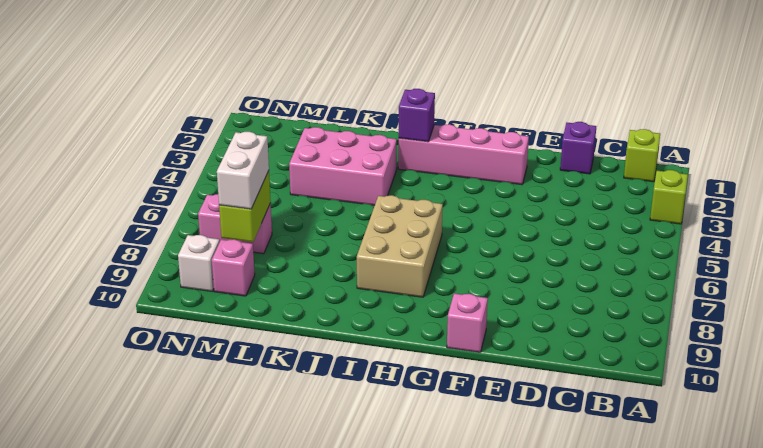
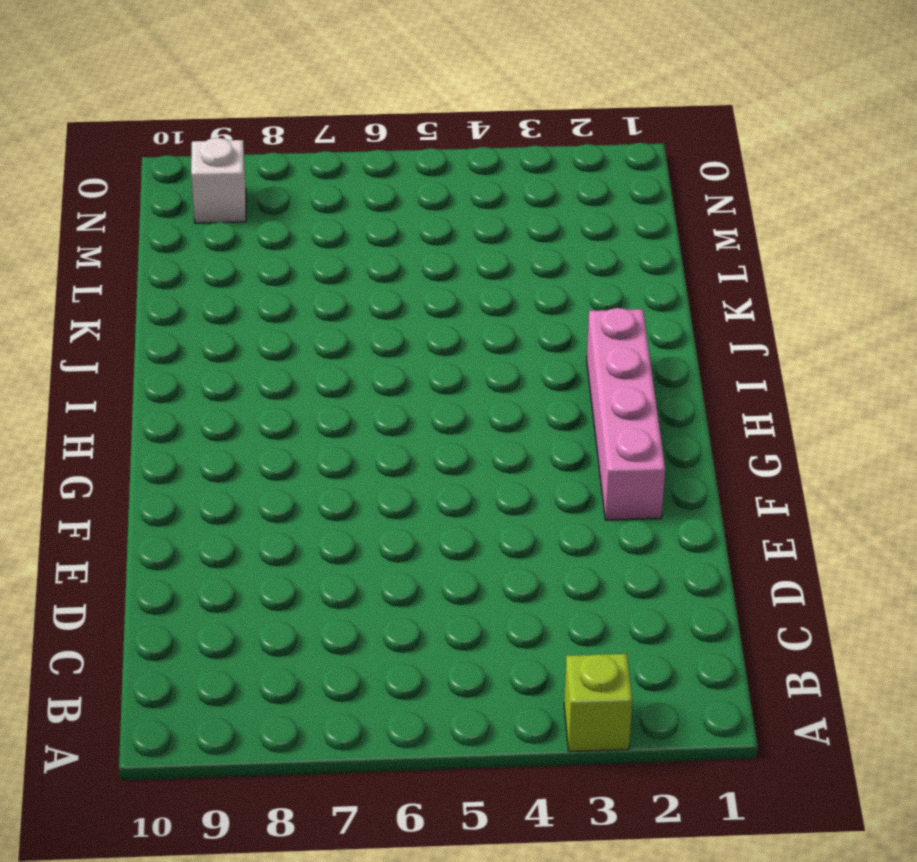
none -> lime 1x1 brick [624,129,660,182]
none -> purple 1x1 brick [560,122,596,174]
none -> pink 1x1 brick [447,293,488,352]

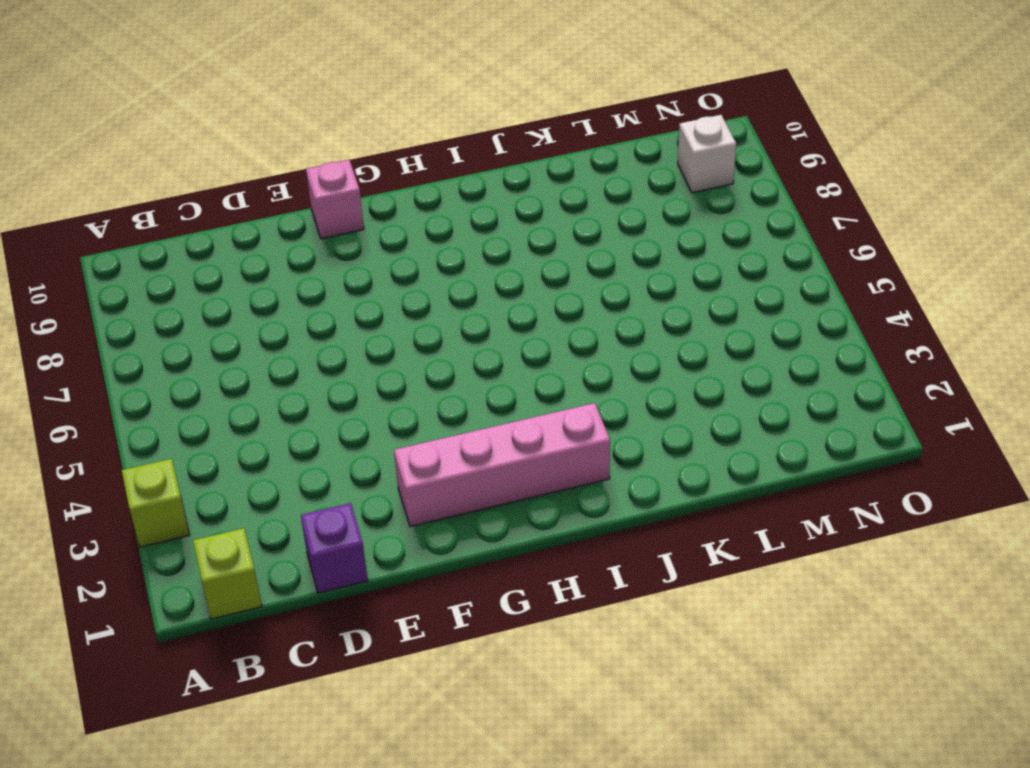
none -> tan 2x3 brick [357,195,443,297]
none -> pink 2x3 brick [289,127,397,205]
none -> pink 1x2 brick [198,194,272,254]

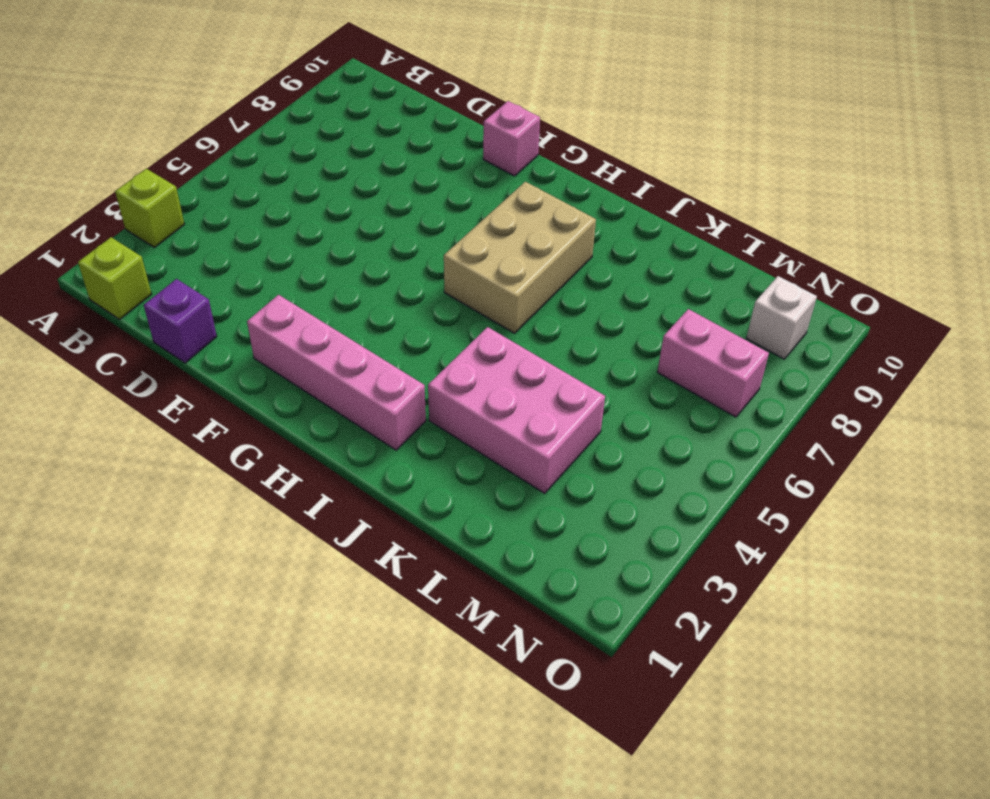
none -> pink 1x1 brick [212,239,255,296]
none -> purple 1x1 brick [399,89,435,142]
none -> lime 1x2 brick [219,171,271,242]

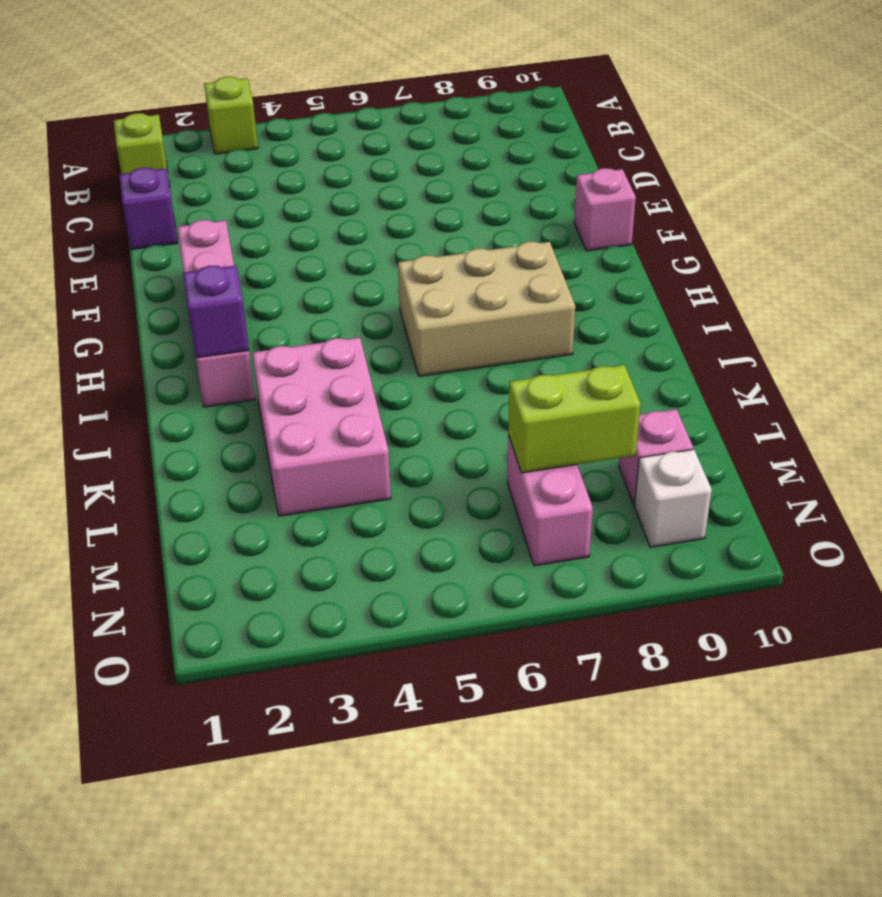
none -> white 1x2 brick [217,132,269,209]

